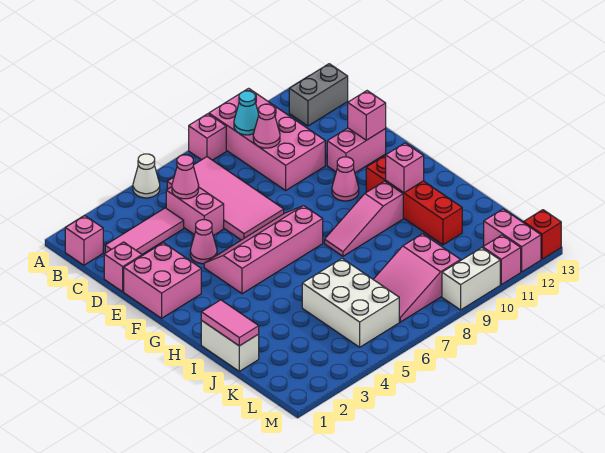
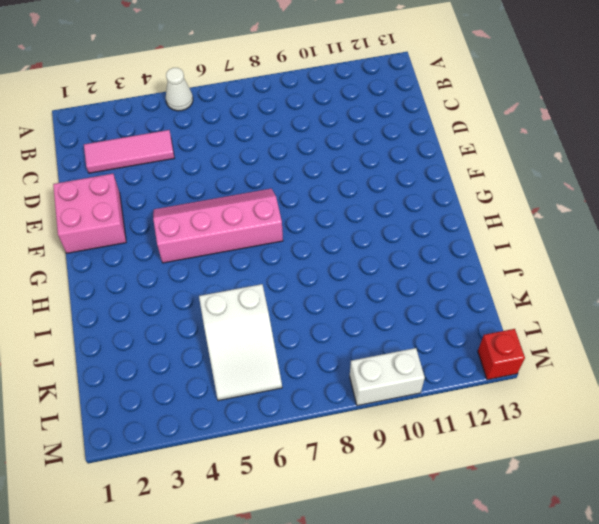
white 2x3 slope [199,284,282,401] -> white 2x3 brick [302,259,399,347]
none -> pink 1x1 brick [189,114,226,160]
none -> pink 2x4 brick [209,88,325,190]
none -> pink 1x1 brick [65,216,103,265]

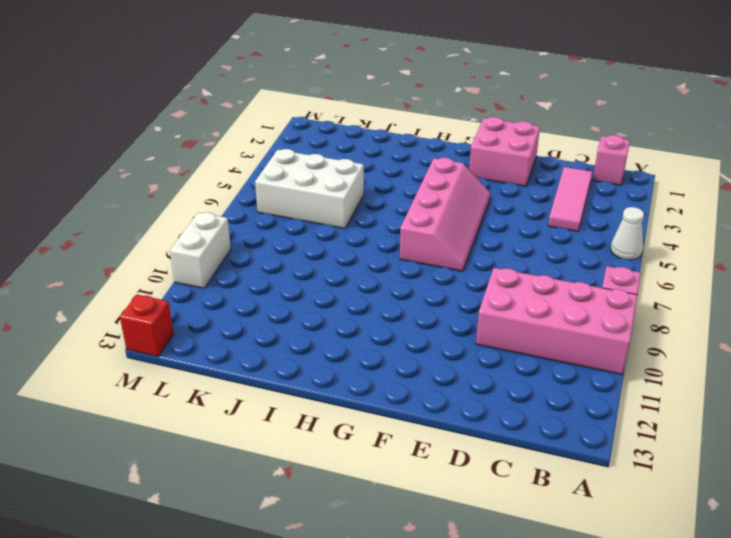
none -> pink 2x4 tile [167,157,284,240]
none -> grey 1x2 brick [289,64,348,126]
none -> pink 1x2 brick [166,187,224,236]

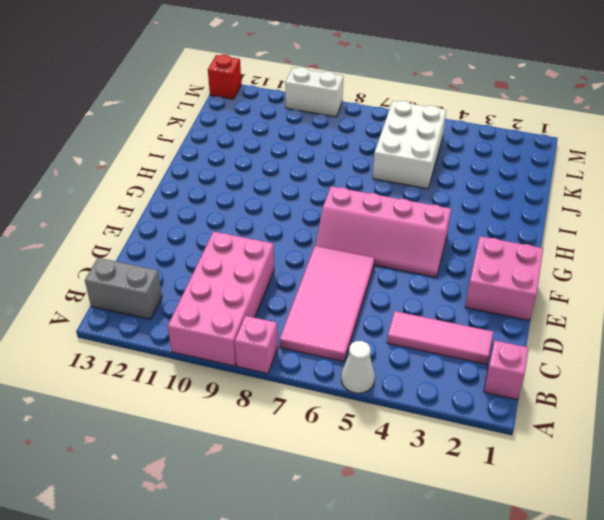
none -> pink 1x2 brick [166,187,224,236]
none -> pink 1x1 brick [104,242,142,292]
none -> pink 1x1 cone [190,220,217,264]

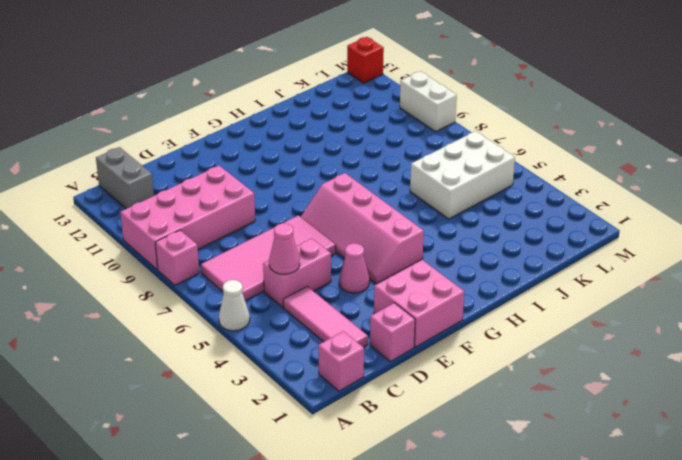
none -> pink 1x2 brick [327,128,386,173]
none -> pink 1x1 cone [332,157,359,201]
none -> red 1x4 brick [366,155,462,245]

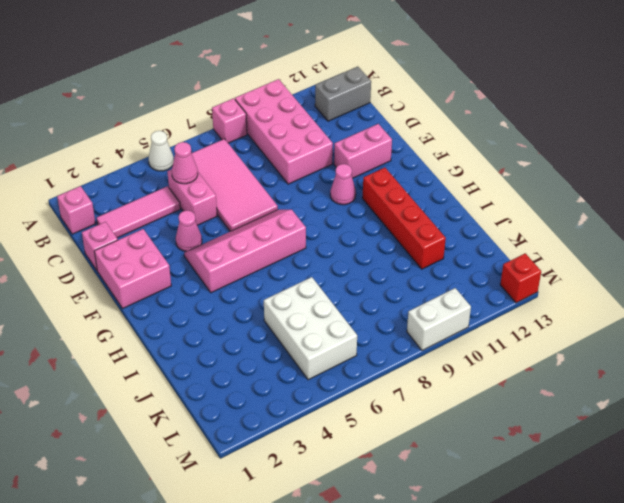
none -> pink 1x3 slope [325,181,403,256]
none -> white 1x2 brick [201,320,259,371]
none -> pink 2x3 slope [373,234,461,322]

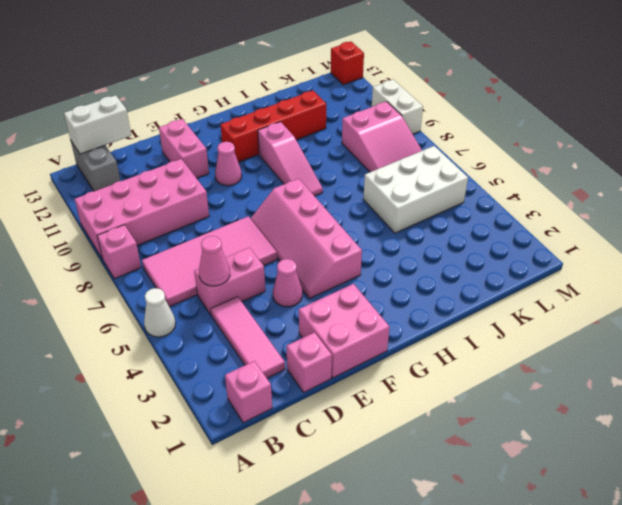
white 1x2 brick [64,95,131,154] -> white 1x2 brick moved to [201,320,259,371]
none -> pink 1x2 brick [484,209,541,272]
none -> pink 1x1 brick [483,235,521,285]
none -> cyan 1x1 cone [234,91,258,135]

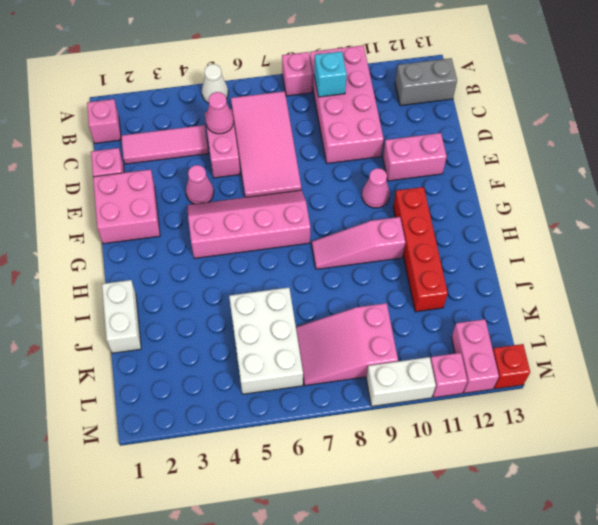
cyan 1x1 brick [314,51,347,97] -> cyan 1x1 cone [234,91,258,135]
none -> pink 1x1 cone [253,104,280,148]
none -> pink 1x1 brick [348,91,386,140]
none -> pink 1x1 brick [386,143,424,193]

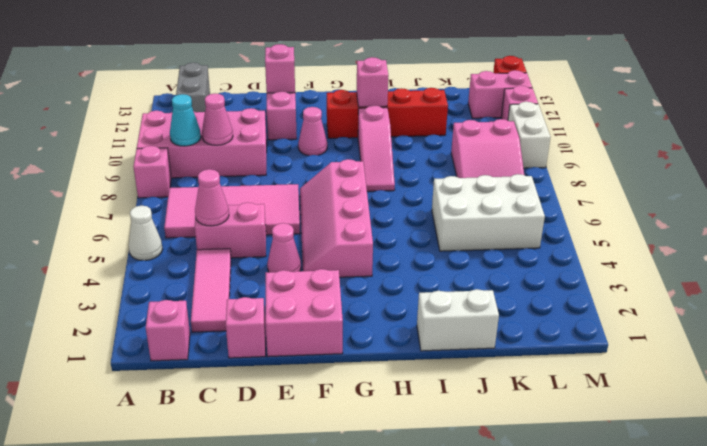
none -> pink 1x2 tile [201,300,259,346]

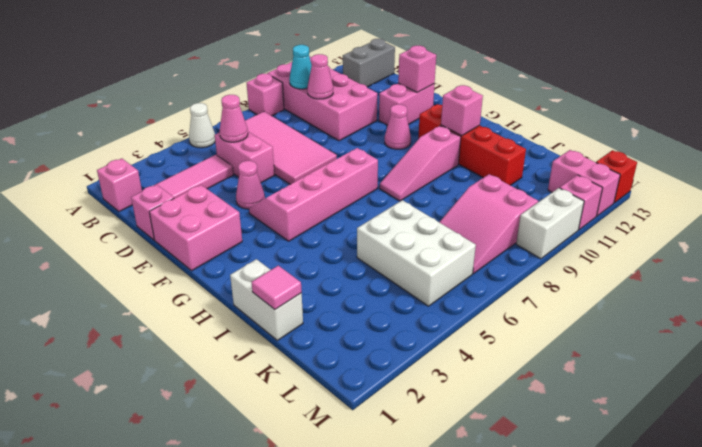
pink 1x1 tile [252,266,302,309] -> pink 1x2 tile [201,300,259,346]

